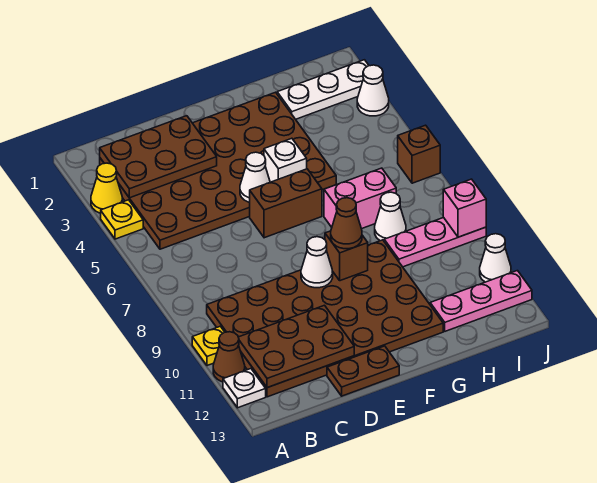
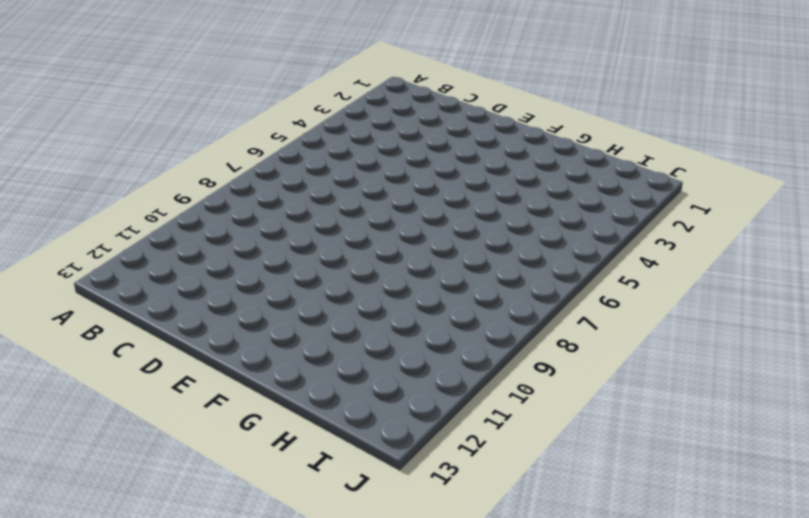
none -> yellow 1x1 cone [91,163,122,213]
none -> yellow 1x1 plate [101,200,143,239]
none -> yellow 1x1 plate [192,326,225,366]

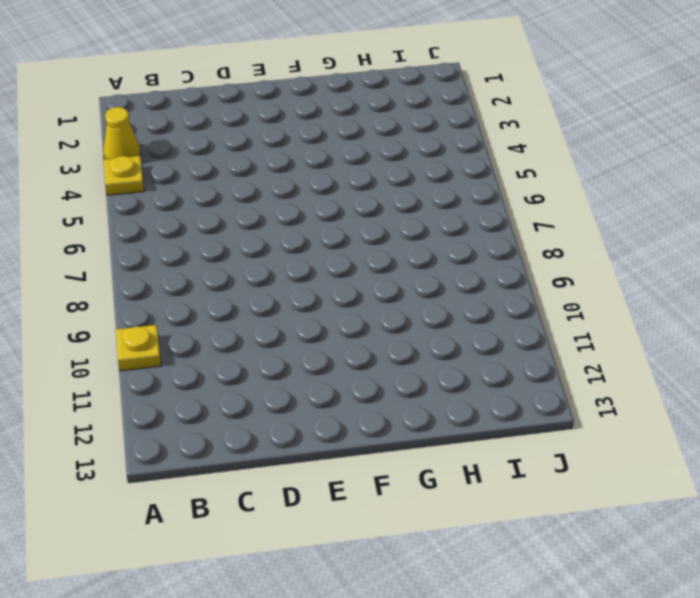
none -> brown 1x1 cone [213,332,245,382]
none -> white 1x1 plate [223,369,266,408]
none -> brown 4x6 plate [100,92,336,249]

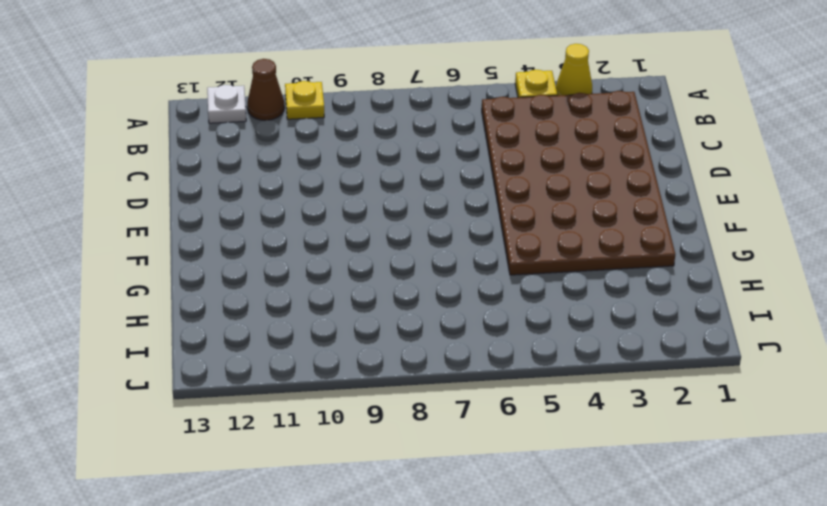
none -> brown 4x6 plate [207,240,443,397]
none -> brown 1x2 plate [327,346,399,396]
none -> brown 1x2 brick [250,169,322,238]

